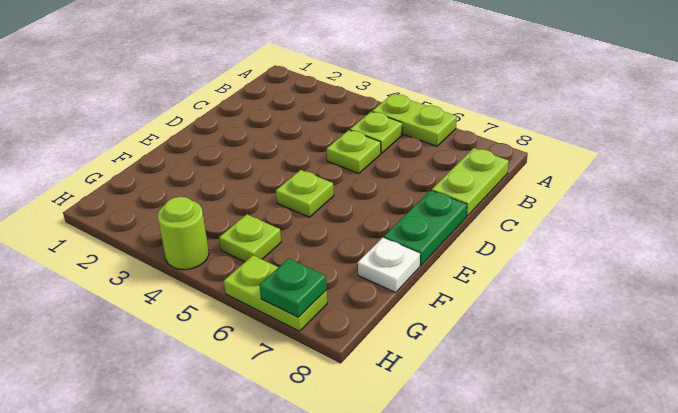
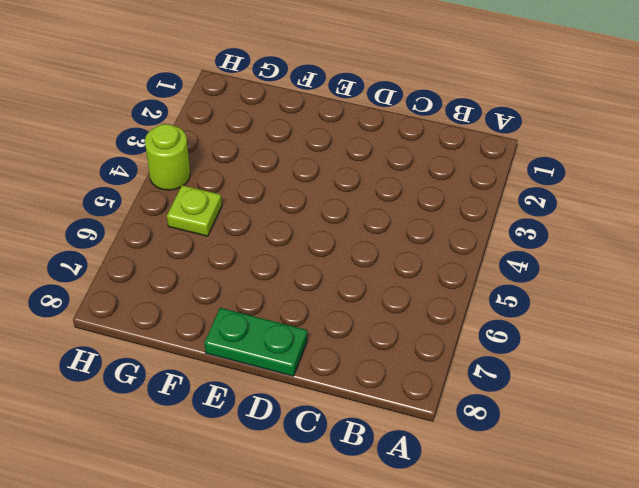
none -> lime 1x2 plate [372,94,457,146]
none -> lime 1x1 plate [350,112,402,153]

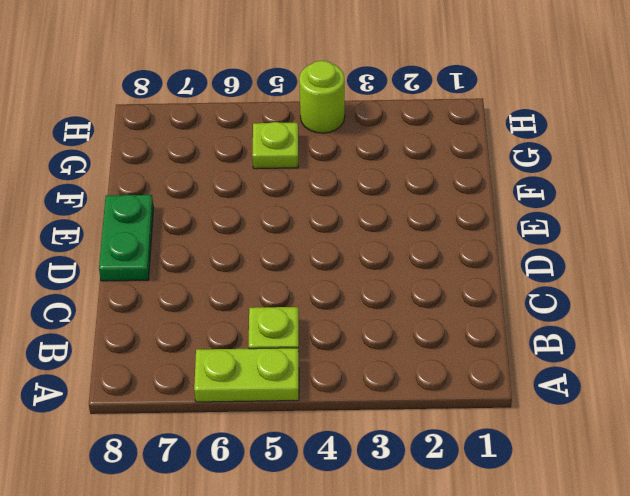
none -> lime 1x2 plate [432,148,509,216]
none -> lime 1x1 plate [327,130,381,174]

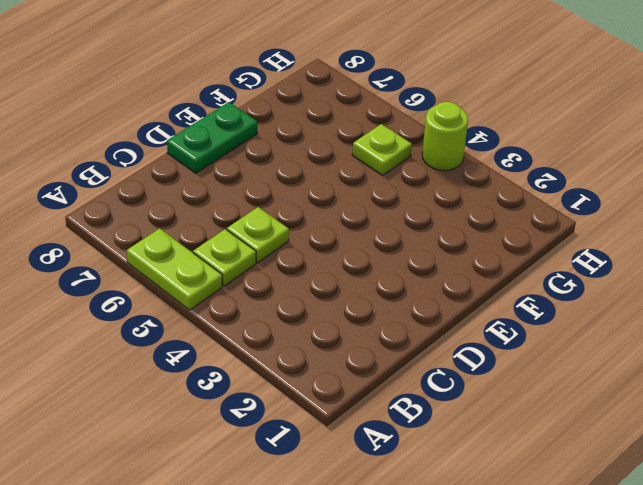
none -> lime 1x2 plate [432,148,509,216]
none -> lime 1x1 plate [276,170,334,217]

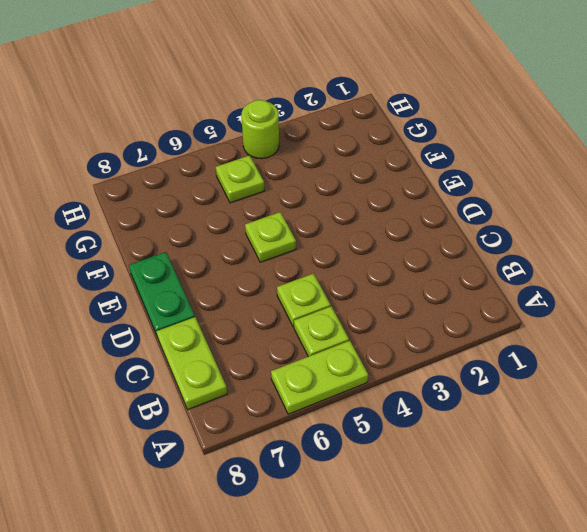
none -> white 1x1 plate [358,238,420,292]
none -> lime 1x2 plate [224,255,327,331]

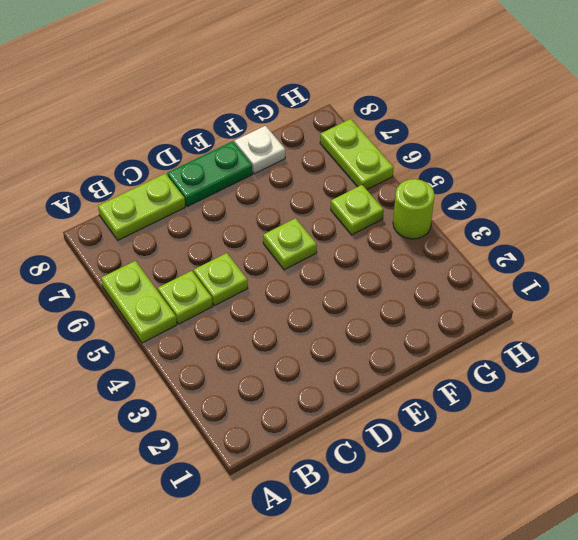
none -> green 1x1 plate [259,258,327,317]

